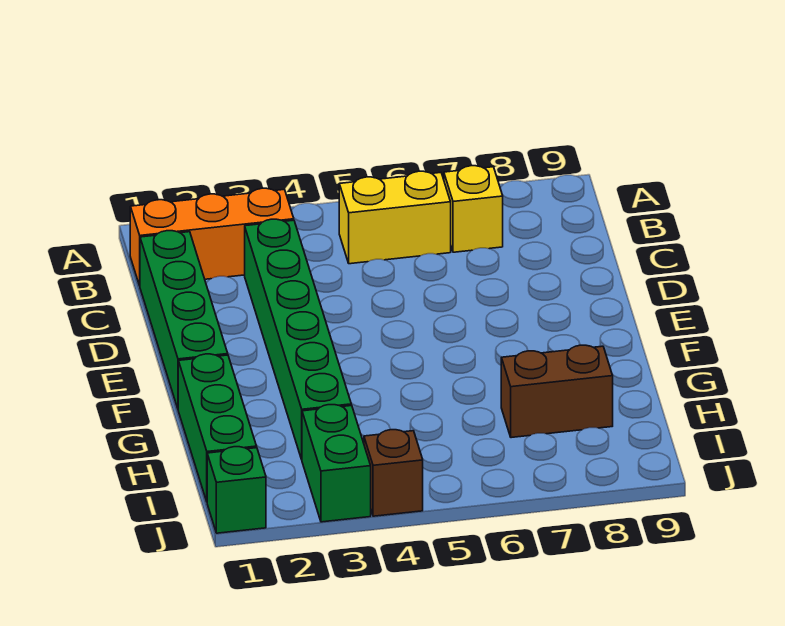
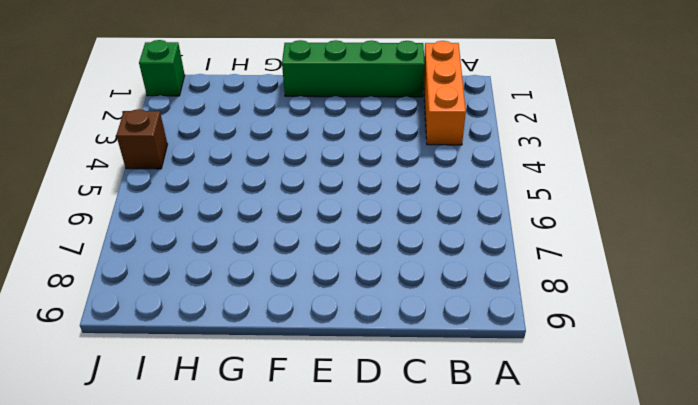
none -> yellow 1x2 brick [339,171,451,264]
none -> yellow 1x1 brick [444,166,503,252]

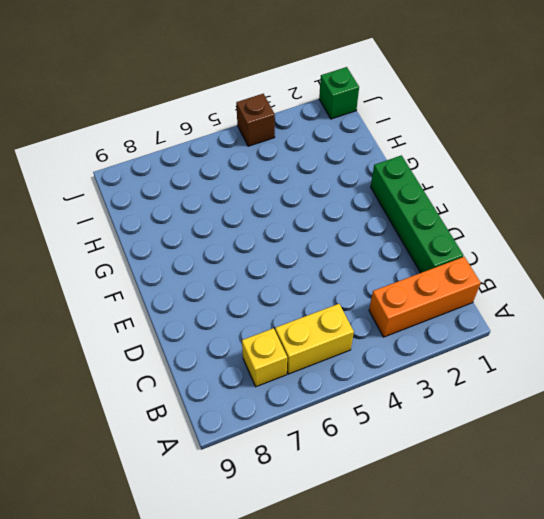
none -> green 1x6 brick [245,219,351,459]
none -> green 1x3 brick [178,354,257,501]

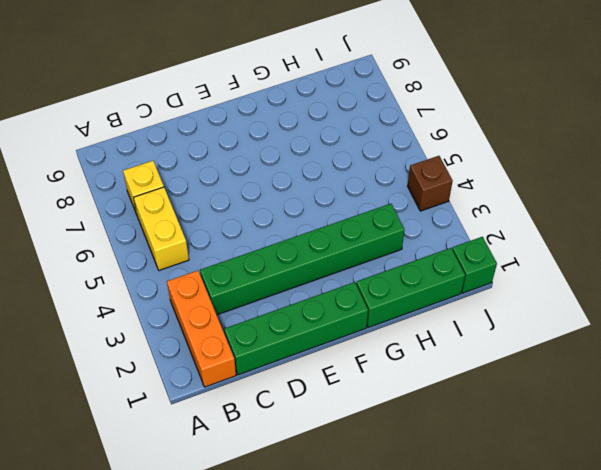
none -> brown 1x2 brick [501,345,613,438]
none -> green 1x2 brick [302,405,371,522]

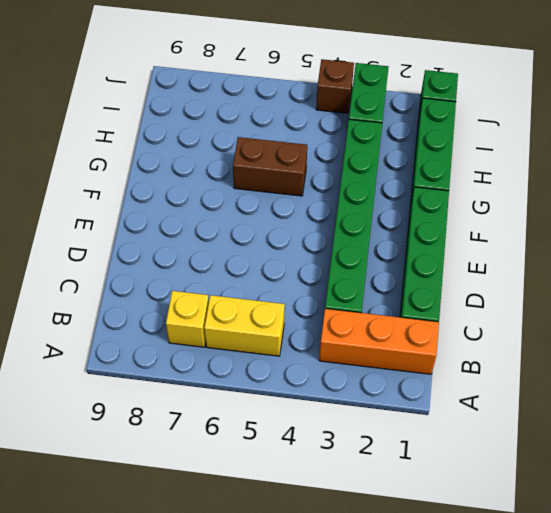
brown 1x2 brick [233,137,307,196] -> brown 1x2 brick moved to [501,345,613,438]

